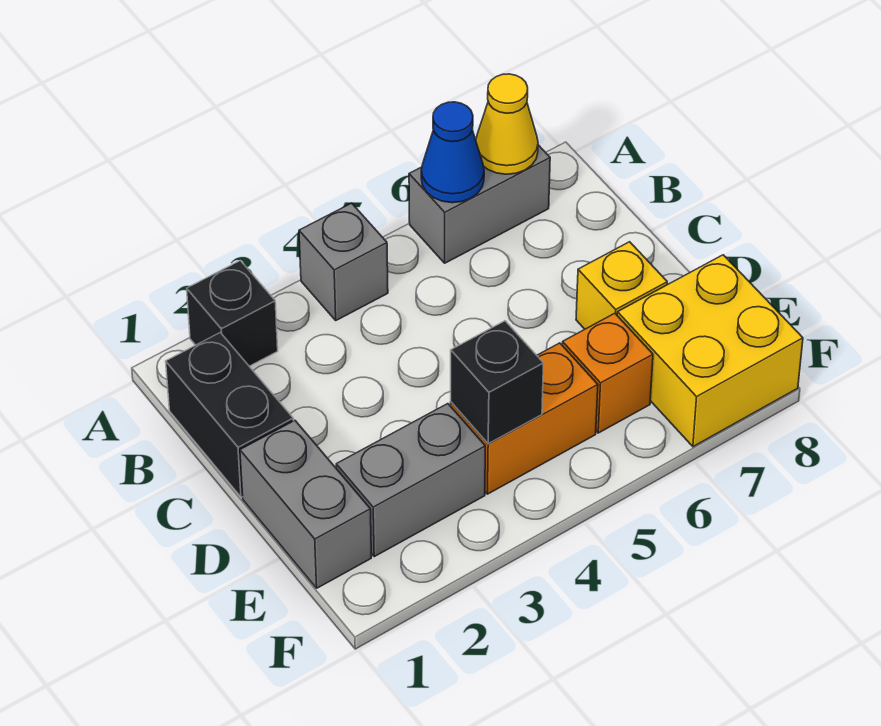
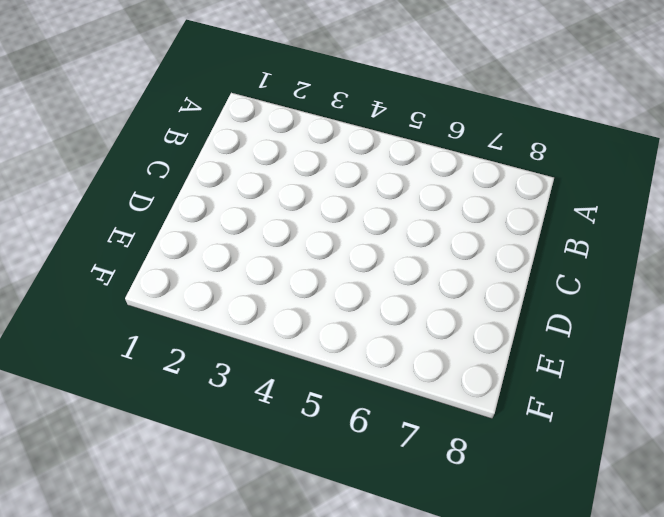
none -> black 1x1 brick [187,261,278,366]
none -> grey 1x1 brick [299,203,388,320]
none -> grey 1x2 brick [409,139,550,263]

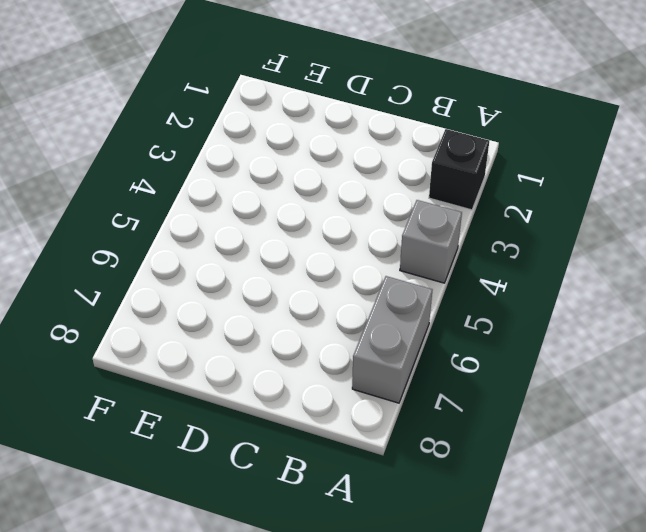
none -> black 1x2 brick [166,333,293,497]
none -> grey 1x2 brick [240,421,371,588]
none -> yellow 1x1 brick [576,242,667,329]

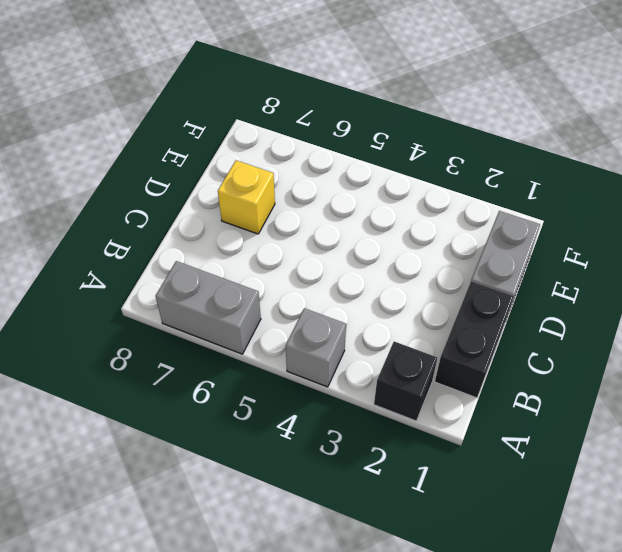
none -> grey 1x2 brick [336,404,485,557]
none -> orange 1x2 brick [451,343,598,494]
none -> orange 1x1 brick [562,313,653,433]

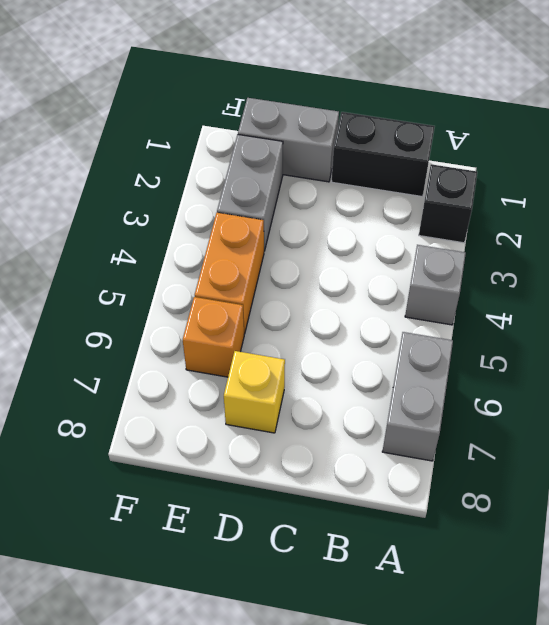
none -> yellow 2x2 brick [617,255,803,447]
none -> blue 1x1 cone [421,102,484,203]
none -> yellow 1x1 cone [476,74,538,174]

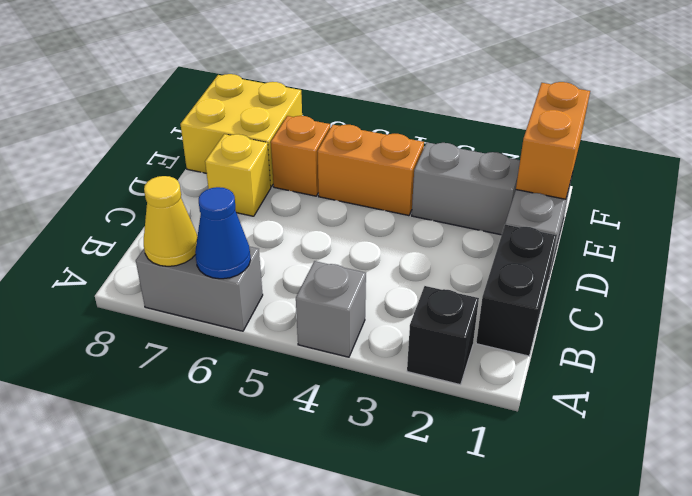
orange 1x2 brick [516,82,590,199] -> none
none -> black 1x1 brick [451,321,544,444]

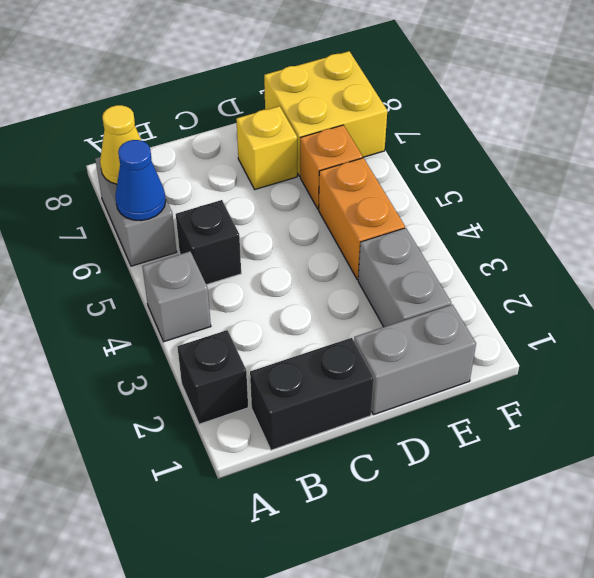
black 1x1 brick [176,200,241,285] -> black 1x1 brick moved to [451,321,544,444]

